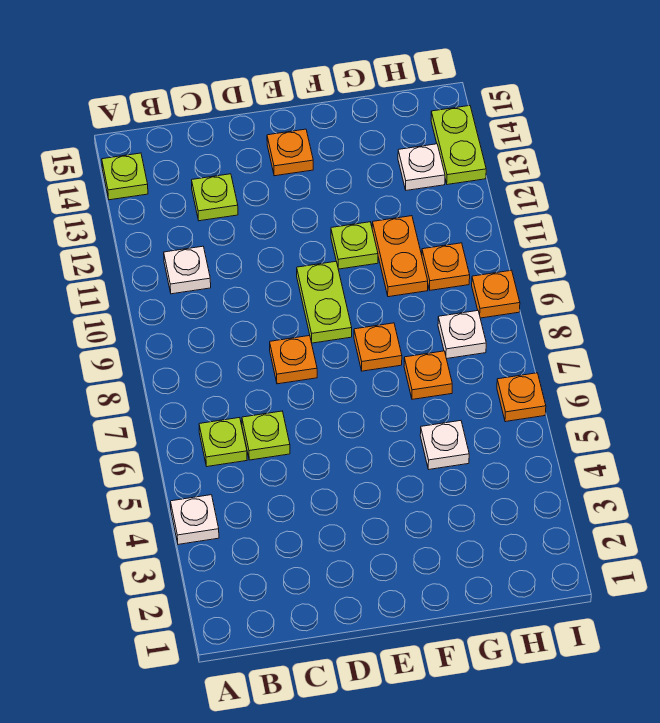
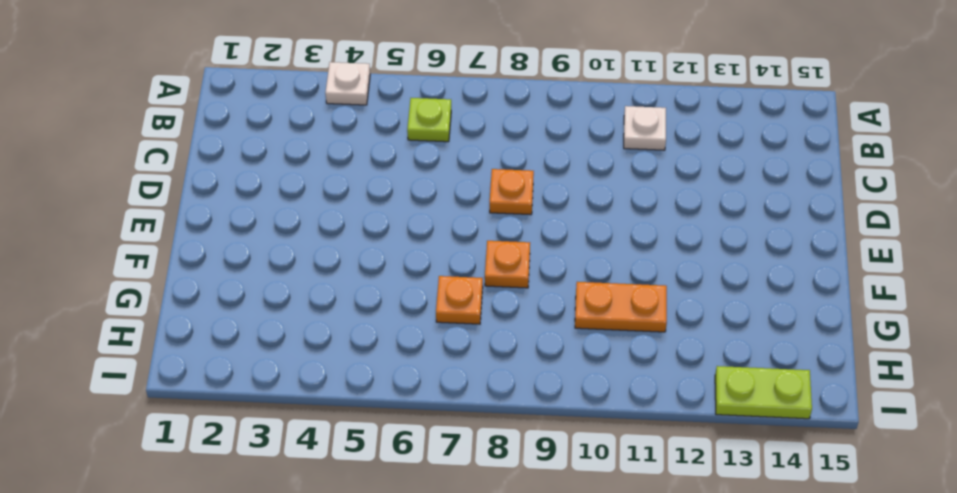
none -> lime 1x1 plate [102,153,148,200]
none -> lime 1x1 plate [242,411,290,460]
none -> lime 1x1 plate [192,174,238,221]

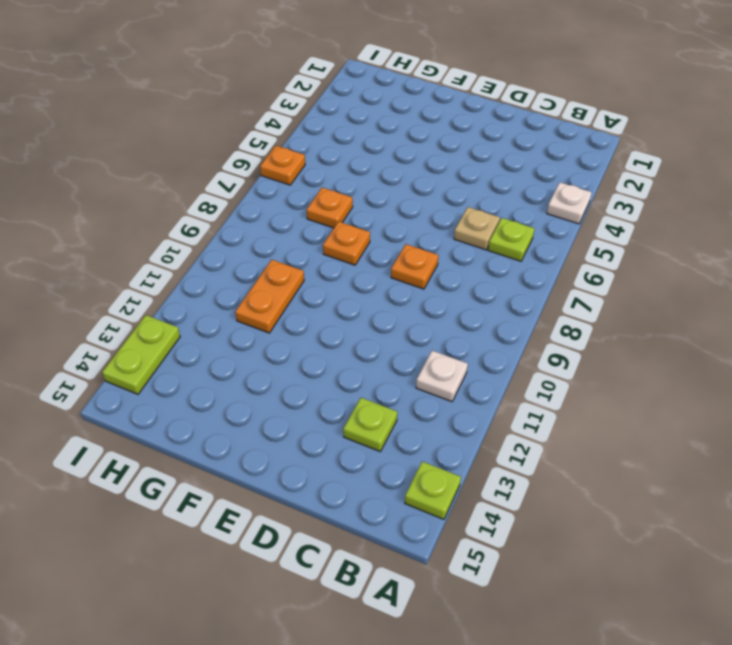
tan 1x1 plate [454,207,500,250] -> lime 1x1 plate [242,411,290,460]
none -> lime 1x2 plate [297,261,352,343]
none -> orange 1x1 plate [267,129,313,176]
none -> lime 1x1 plate [331,222,378,269]

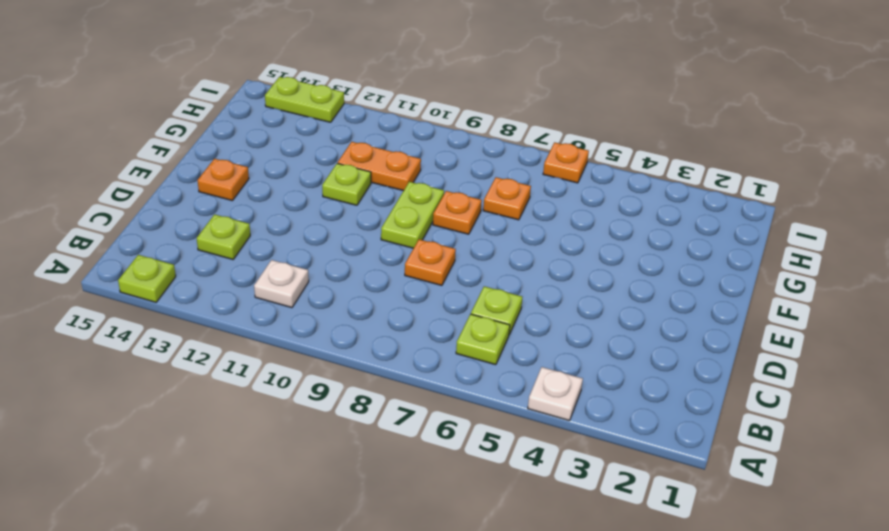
lime 1x2 plate [381,182,444,248] -> lime 1x2 plate turned to [297,261,352,343]
none -> white 1x1 plate [420,421,469,469]
none -> white 1x1 plate [438,311,486,359]
none -> orange 1x1 plate [422,243,470,290]

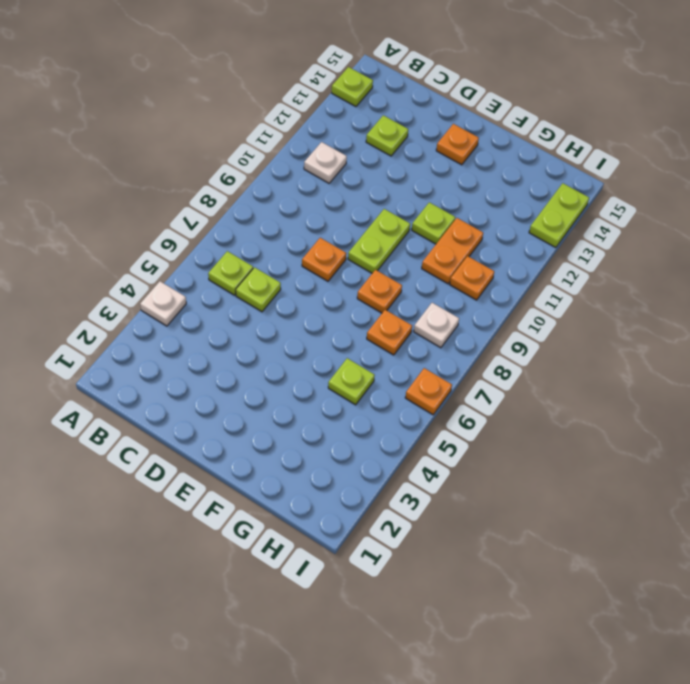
lime 1x1 plate [328,358,375,405] -> white 1x1 plate [420,421,469,469]
none -> white 1x1 plate [398,144,445,190]
none -> orange 1x1 plate [472,270,520,318]

